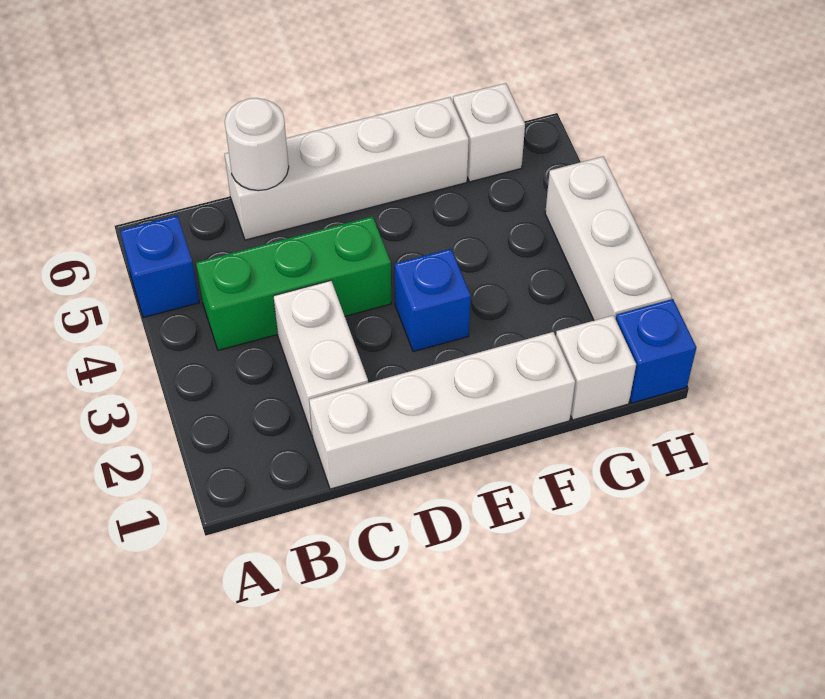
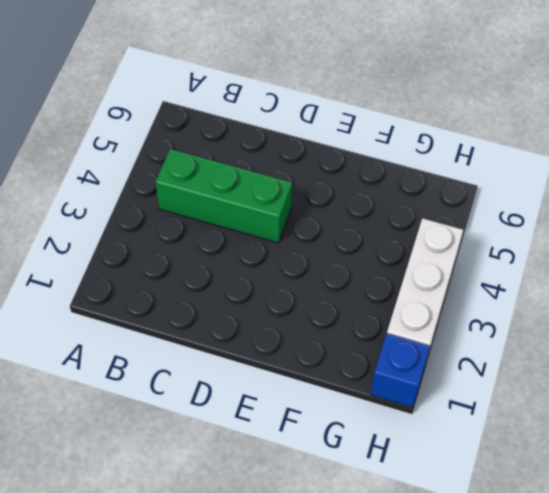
none -> blue 1x1 brick [120,216,199,318]
none -> white 1x4 brick [309,332,575,489]

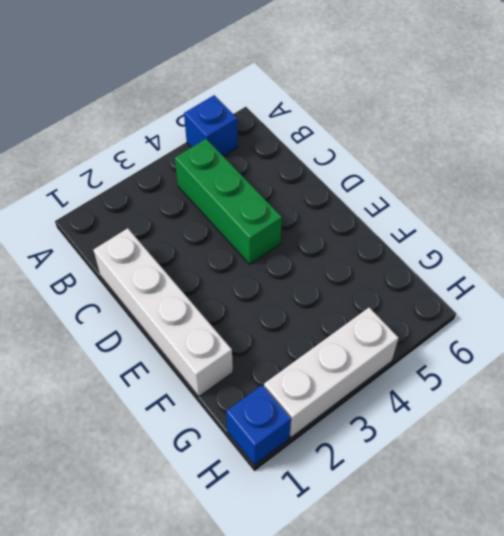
none -> white 1x2 brick [274,281,368,435]
none -> white 1x4 brick [225,97,469,240]

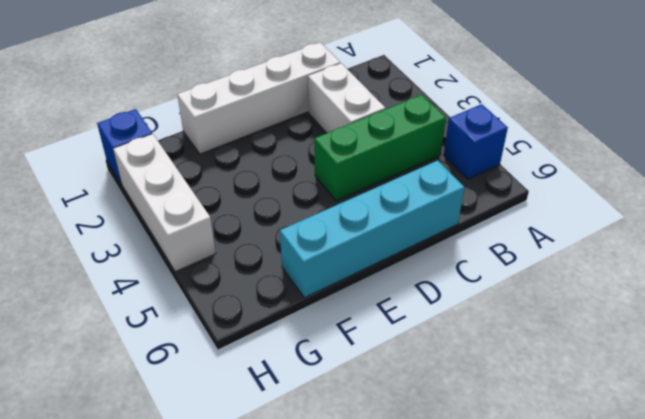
cyan 1x4 brick [280,160,464,298] -> white 1x4 brick [225,97,469,240]
none -> blue 1x1 brick [395,249,471,352]
none -> white 1x1 brick [556,315,636,420]

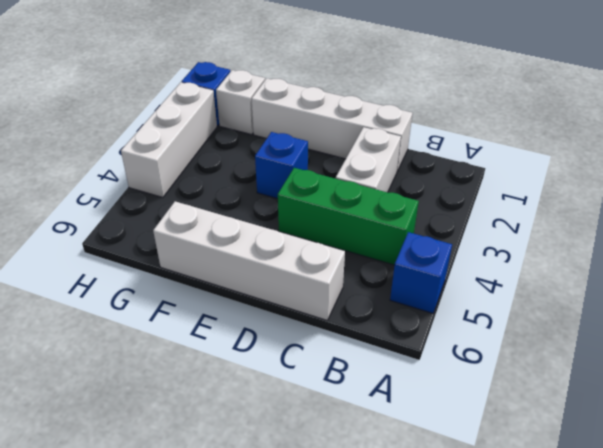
none -> white 1x1 brick [453,83,525,182]
none -> white 1x1 round brick [225,98,289,191]

